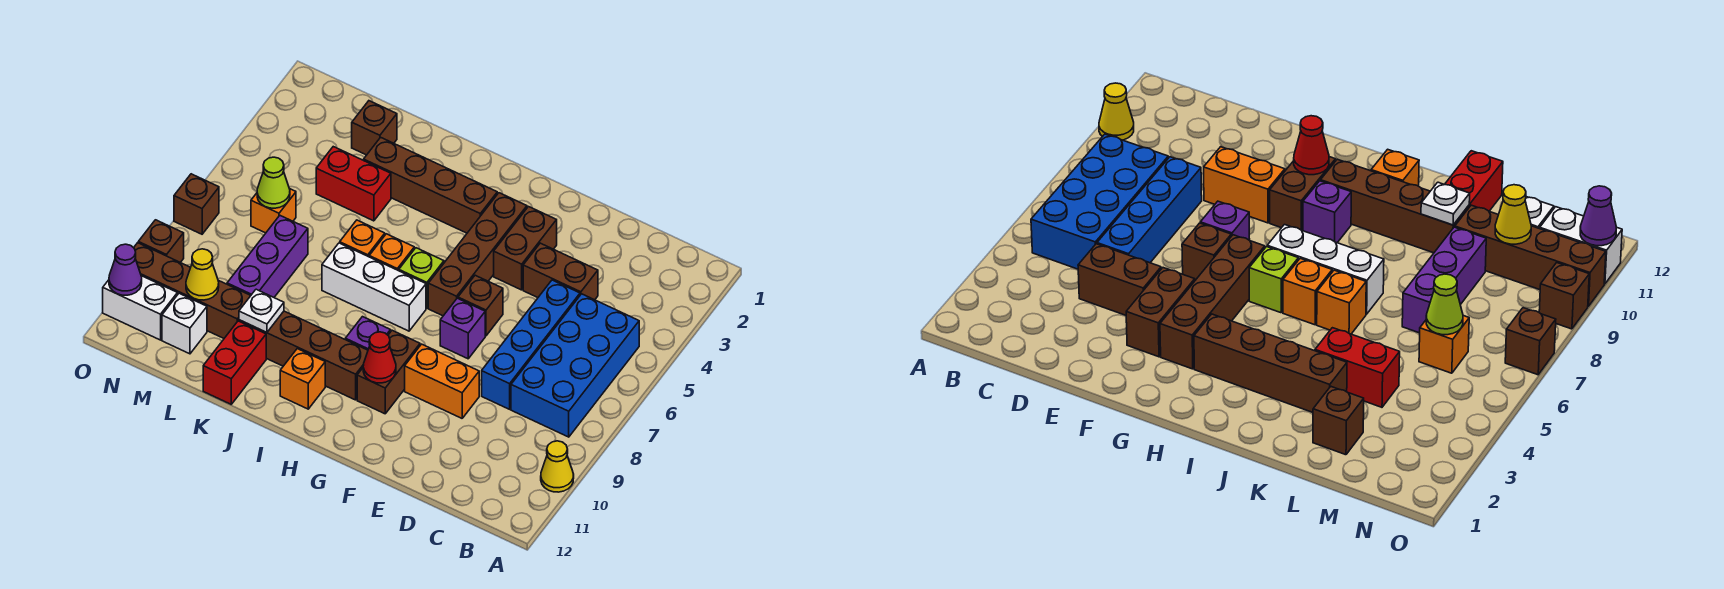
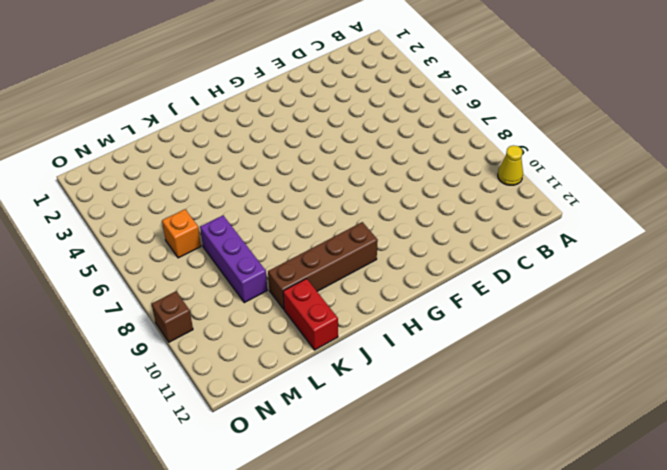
none -> blue 2x4 brick [511,294,639,437]
none -> brown 1x2 brick [523,243,598,300]
none -> blue 1x4 brick [482,280,580,409]
none -> orange 1x2 brick [405,344,479,418]

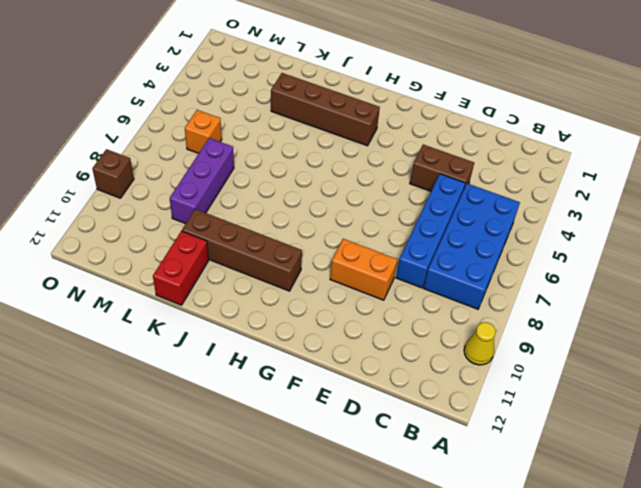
none -> brown 1x2 brick [494,207,557,290]
none -> brown 1x1 brick [458,275,503,336]
none -> purple 1x1 brick [440,298,485,359]
none -> brown 1x4 brick [428,193,527,316]

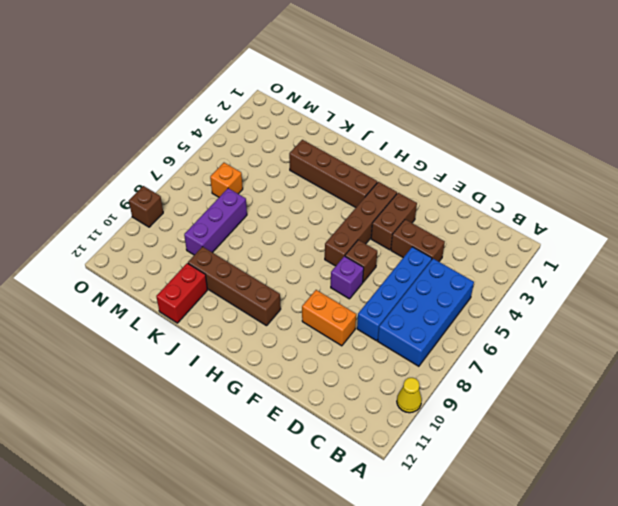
none -> brown 1x2 brick [357,330,420,414]
none -> lime 1x1 brick [399,248,444,308]
none -> white 1x3 brick [322,243,426,331]
none -> purple 1x1 brick [345,317,391,350]

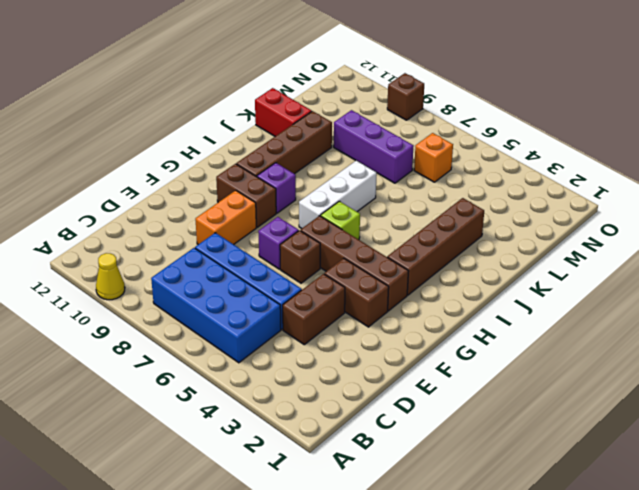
none -> orange 1x1 brick [369,234,414,271]
none -> orange 1x1 brick [280,349,325,409]
none -> orange 1x1 brick [340,220,385,257]
none -> red 1x2 brick [316,147,391,221]

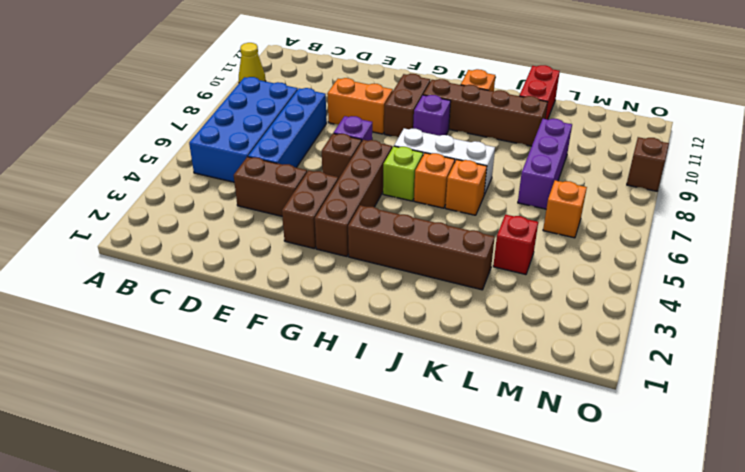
red 1x1 brick [493,214,538,275] -> red 1x2 brick [316,147,391,221]
none -> brown 1x1 brick [352,101,397,155]
none -> brown 1x4 brick [134,243,251,338]
none -> white 1x1 brick [162,293,207,354]
none -> white 1x2 brick [103,276,177,340]

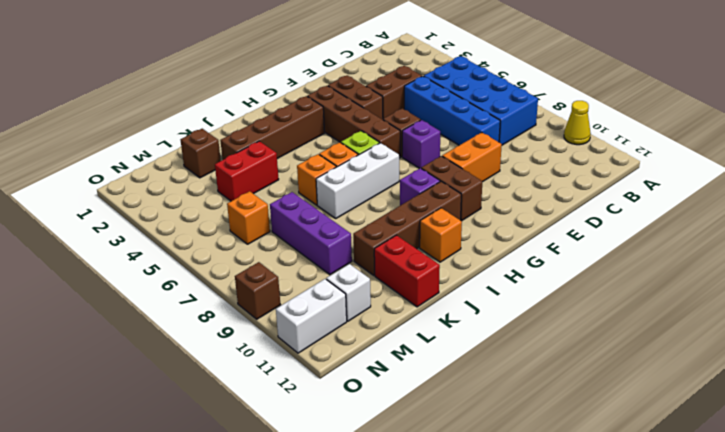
none -> brown 1x4 brick [134,243,251,338]
none -> brown 1x1 brick [174,174,219,234]
none -> red 1x1 cone [363,332,396,383]
none -> white 1x1 plate [239,289,284,333]

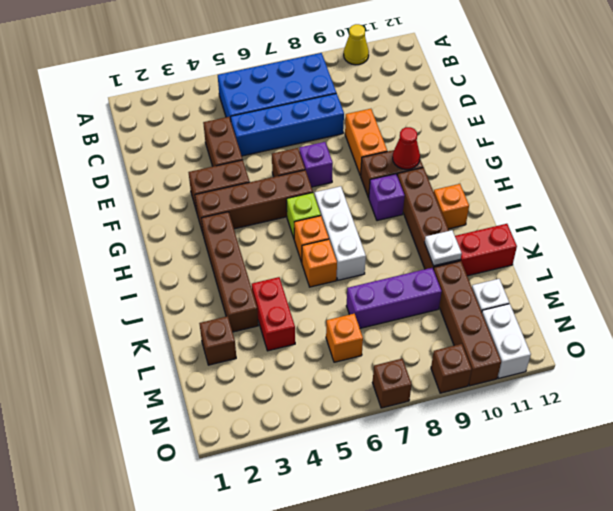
none -> lime 1x1 cone [257,157,290,208]
none -> yellow 1x1 cone [186,249,219,300]
none -> purple 1x1 cone [109,244,142,295]

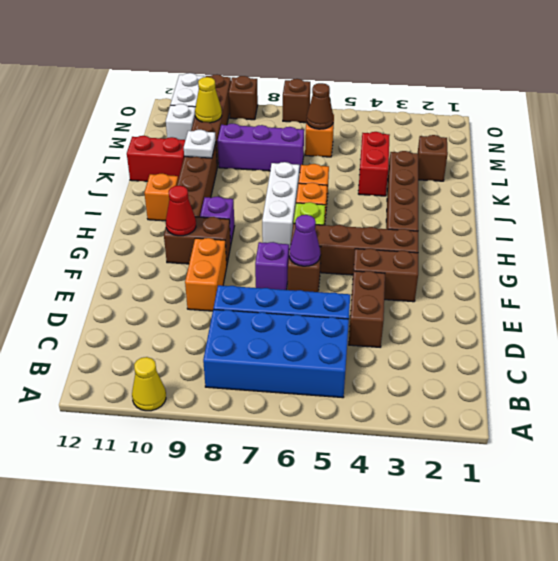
purple 1x1 cone [289,215,320,266] -> purple 1x1 cone moved to [109,244,142,295]
brown 1x1 cone [307,83,334,129] -> lime 1x1 cone [257,157,290,208]

